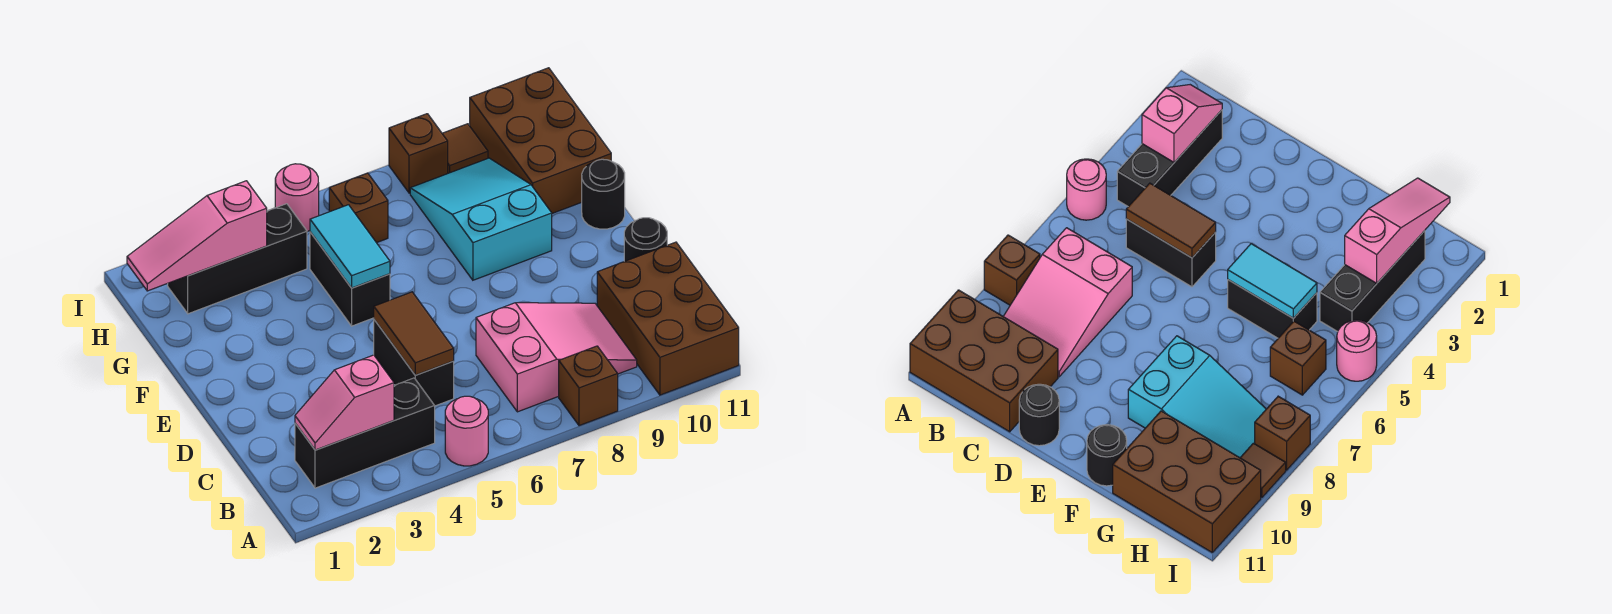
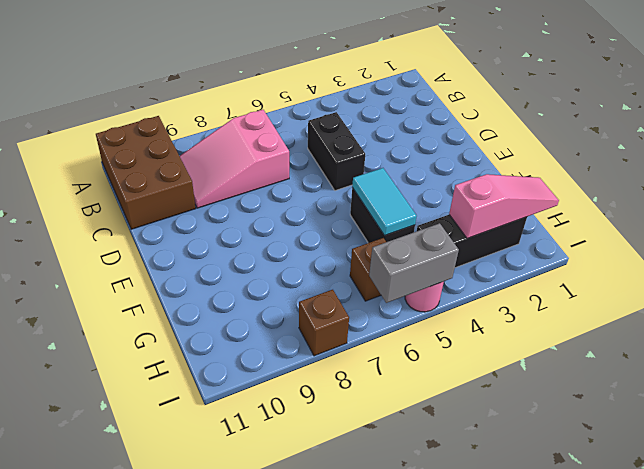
grey 1x2 brick [369,223,459,303] -> none
none -> pink 1x1 round brick [445,396,488,466]
none -> brown 1x1 brick [559,346,618,426]
none -> black 1x3 brick [295,378,435,488]

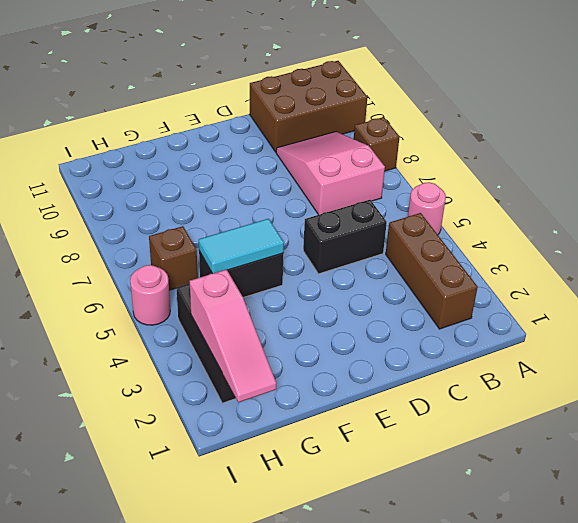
brown 1x3 brick [386,213,478,329] -> black 1x3 brick [295,378,435,488]
none -> black 1x1 round brick [624,218,667,261]
none -> cyan 2x3 slope [410,158,552,280]
none -> black 1x1 round brick [582,159,625,229]

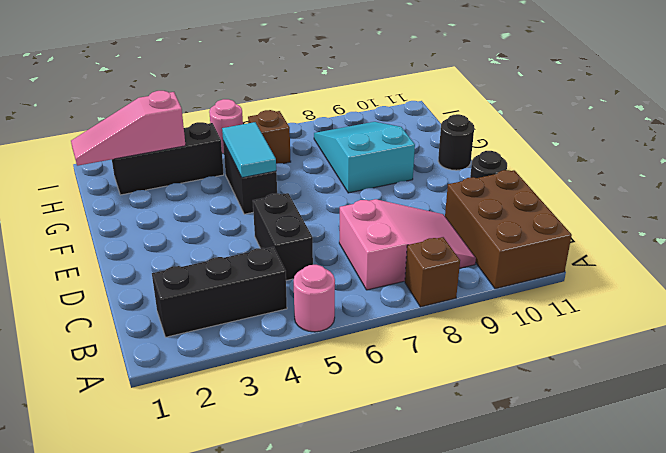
none -> brown 2x3 brick [470,68,611,213]
none -> brown 1x1 brick [389,114,448,193]
none -> brown 1x1 tile [442,124,488,173]

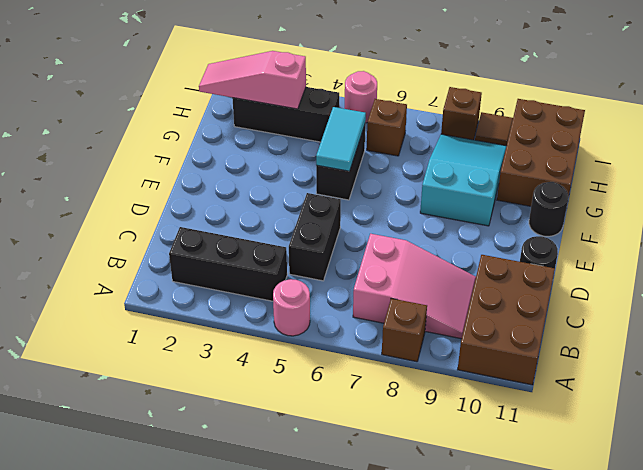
none -> pink 1x2 slope [295,355,394,450]
none -> brown 1x2 tile [374,292,454,375]

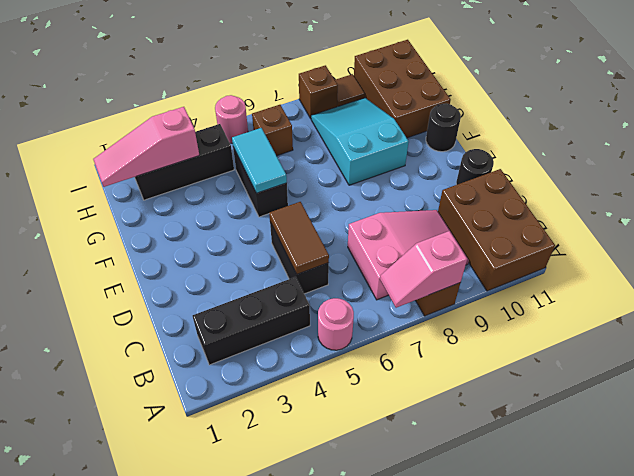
pink 1x2 slope [380,231,467,308] -> pink 1x2 slope moved to [295,355,394,450]

